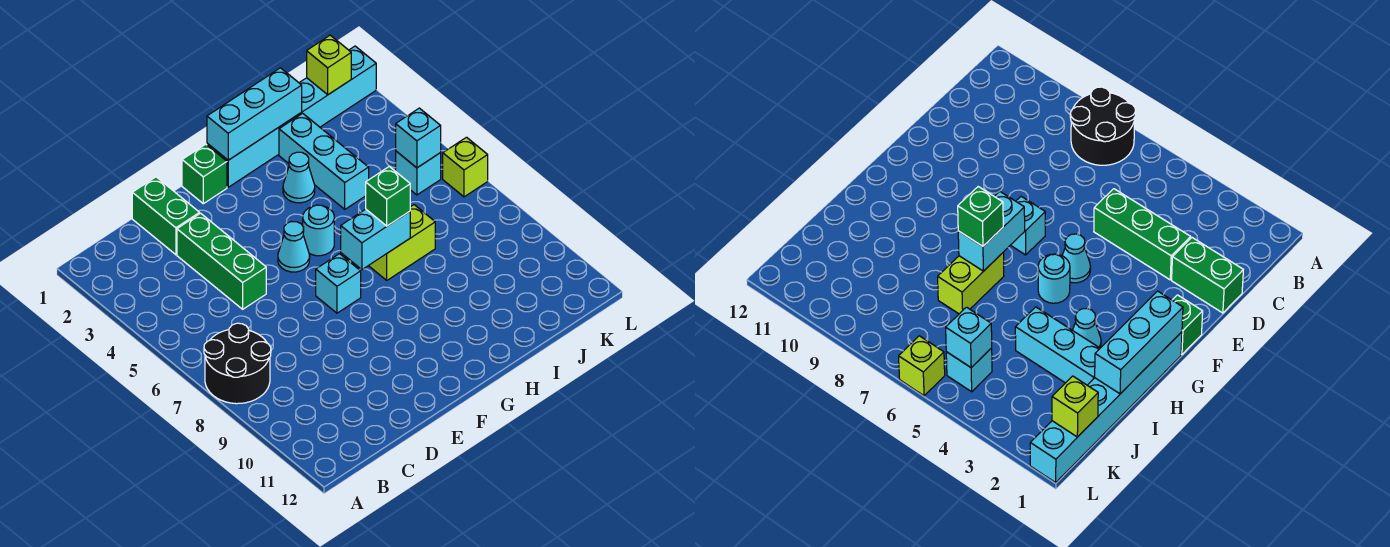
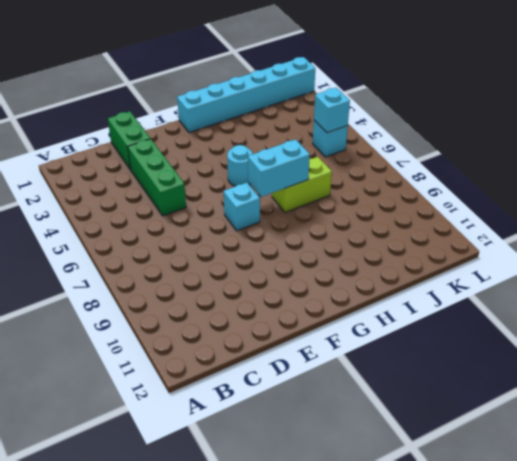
none -> black 2x2 round brick [204,323,271,404]
none -> green 1x1 brick [182,144,227,204]
none -> cyan 1x1 cone [278,222,310,272]

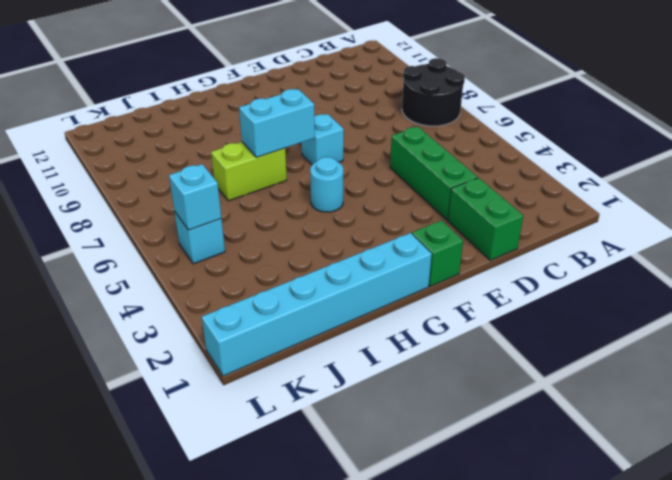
none -> cyan 1x1 cone [278,222,310,272]
none -> cyan 1x1 cone [283,152,315,203]
none -> cyan 1x3 brick [279,113,369,209]

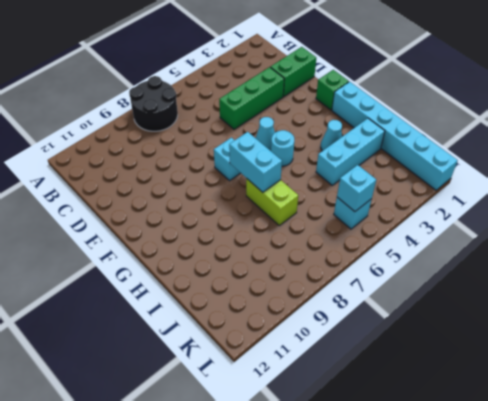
none -> lime 1x1 brick [443,137,488,197]
none -> cyan 1x3 brick [207,68,302,160]
none -> lime 1x1 brick [307,35,351,95]

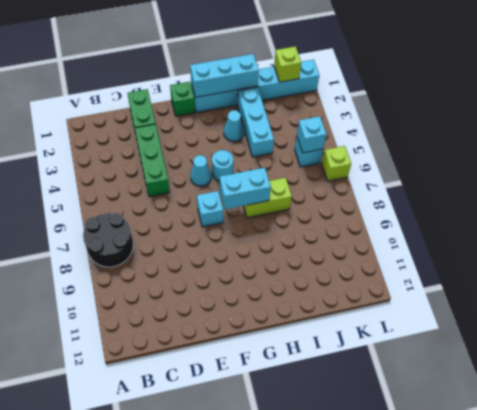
none -> green 1x1 brick [366,167,410,226]

